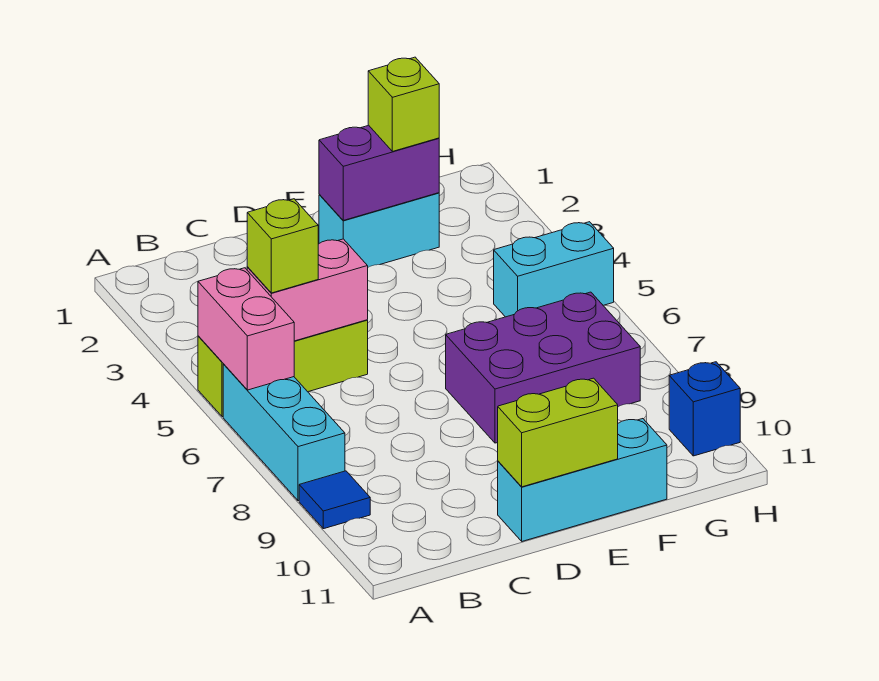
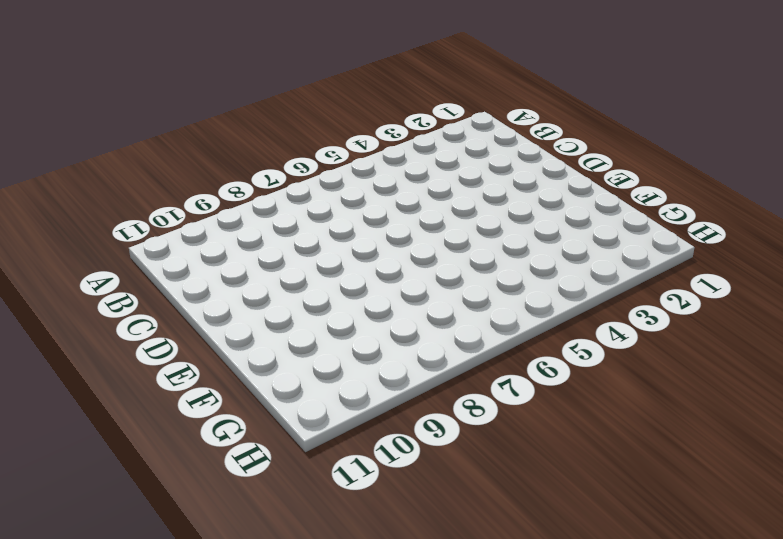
none -> lime 1x3 brick [198,320,368,417]
none -> cyan 1x3 brick [223,364,345,501]
none -> blue 1x1 tile [299,471,370,529]

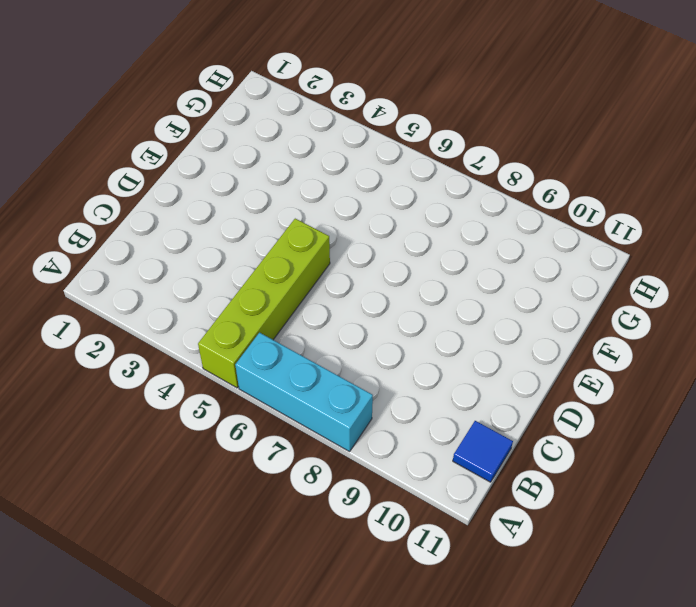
lime 1x4 brick [198,219,330,388] -> lime 1x3 brick [198,320,368,417]
blue 1x1 tile [453,421,513,482] -> blue 1x1 tile moved to [299,471,370,529]
none -> cyan 1x3 brick [498,419,667,541]
none -> cyan 1x2 brick [319,193,439,267]
none -> purple 2x3 brick [446,292,640,443]

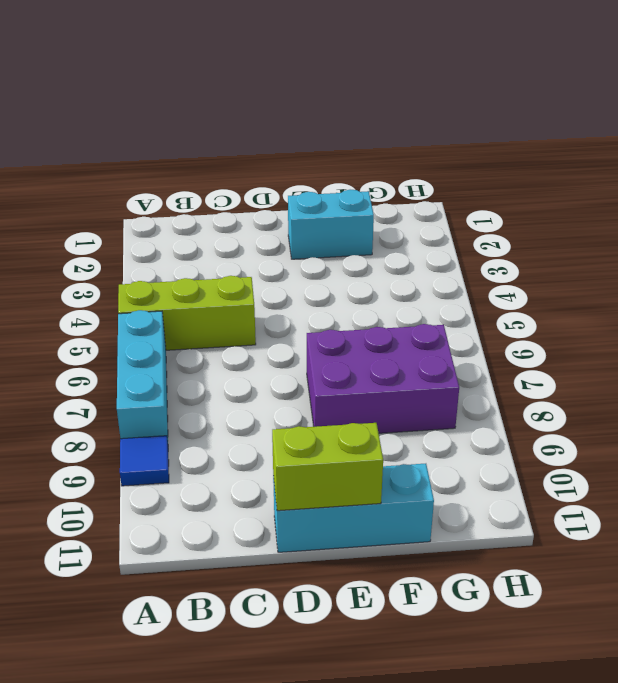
none -> cyan 1x2 brick [494,222,614,317]
none -> blue 1x1 brick [669,362,740,456]
none -> pink 1x2 brick [198,268,294,390]

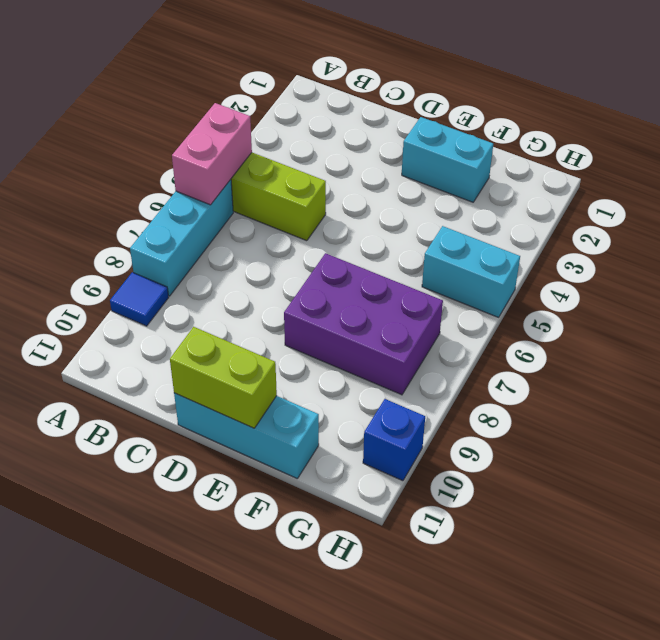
none -> pink 1x2 brick [247,239,368,341]
none -> purple 1x2 brick [319,125,439,220]
none -> lime 1x1 brick [247,199,318,293]

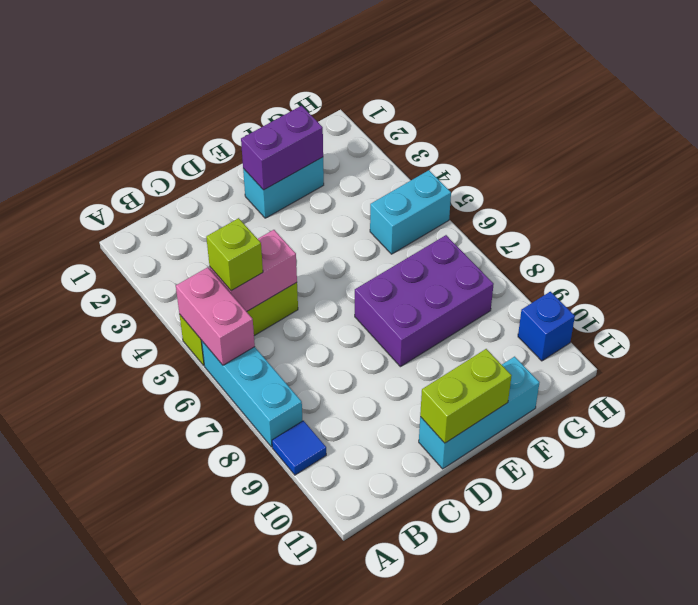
none -> lime 1x1 brick [368,57,439,151]

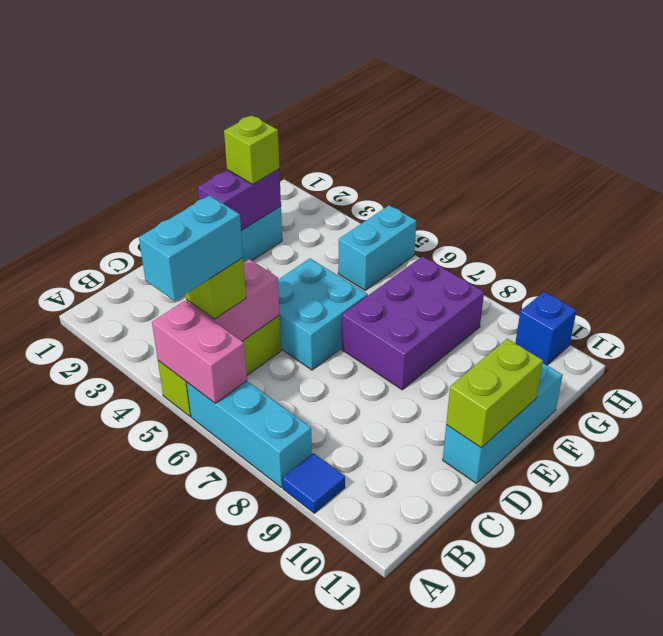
cyan 1x2 brick [139,195,243,301] -> none
cyan 2x2 brick [278,258,368,370] -> none

